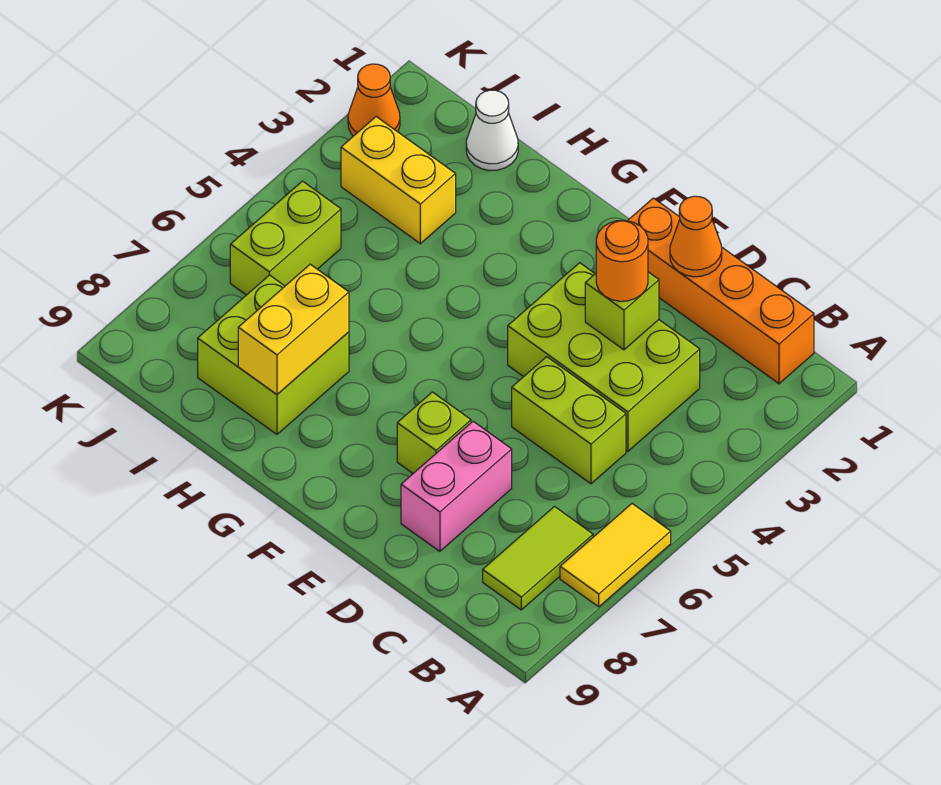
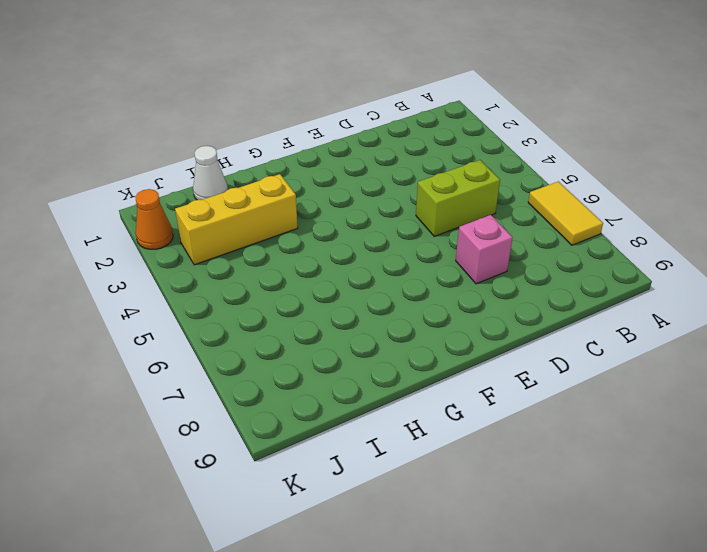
pink 1x1 brick [456,215,513,284] -> pink 1x2 brick [401,421,512,551]
yellow 1x3 brick [175,174,298,265] -> yellow 1x2 brick [341,117,456,244]
none -> orange 1x4 brick [628,198,814,384]
none -> lime 1x2 tile [483,507,593,610]
none -> lime 2x3 brick [508,263,700,451]

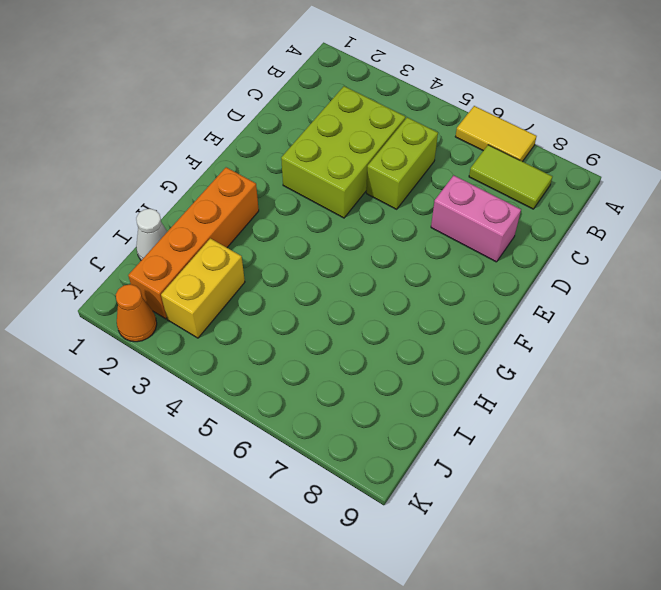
orange 1x4 brick [128,167,259,319] -> orange 1x4 brick moved to [628,198,814,384]
none -> lime 1x1 brick [397,392,471,473]
none -> lime 2x2 brick [198,275,349,434]
none -> lime 1x2 brick [230,181,341,295]

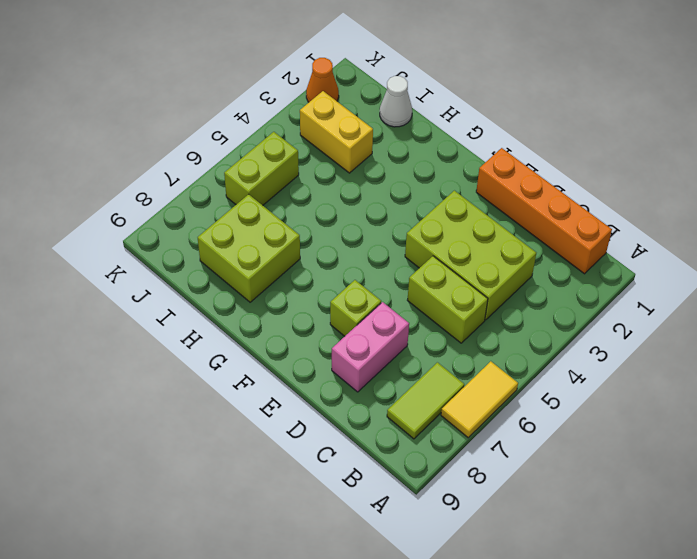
none -> orange 1x1 cone [670,196,722,277]
none -> lime 1x1 brick [585,272,659,350]
none -> yellow 1x2 brick [238,264,349,394]

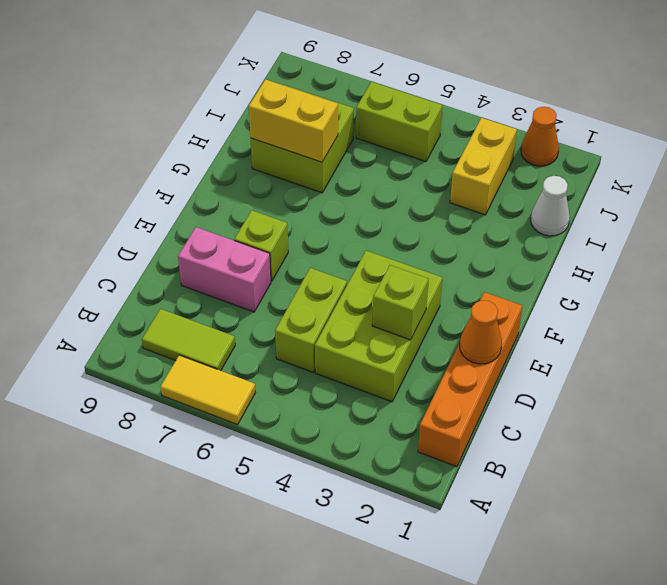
none -> orange 1x1 round brick [596,220,648,301]

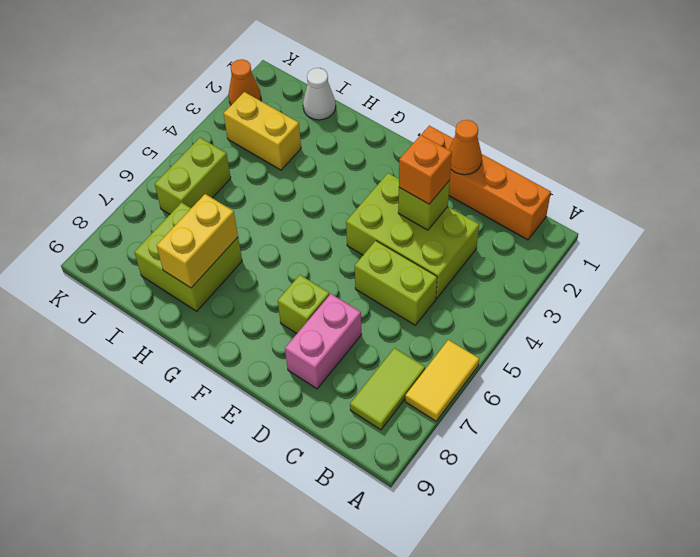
orange 1x1 brick [399,135,452,204] -> orange 1x1 round brick [596,220,648,301]

